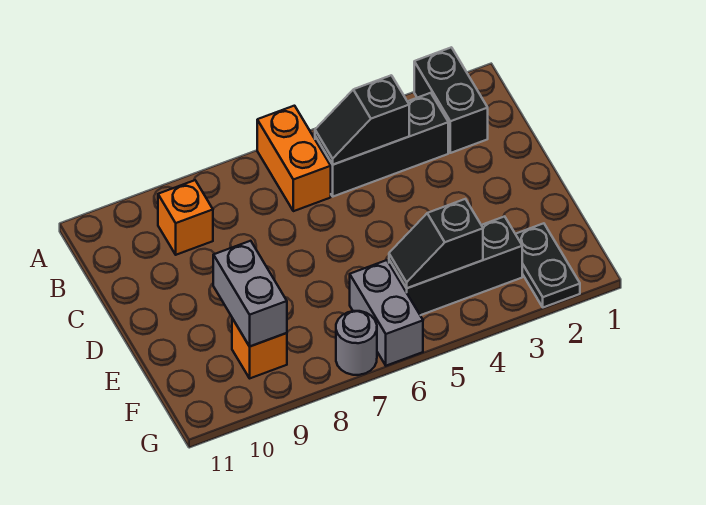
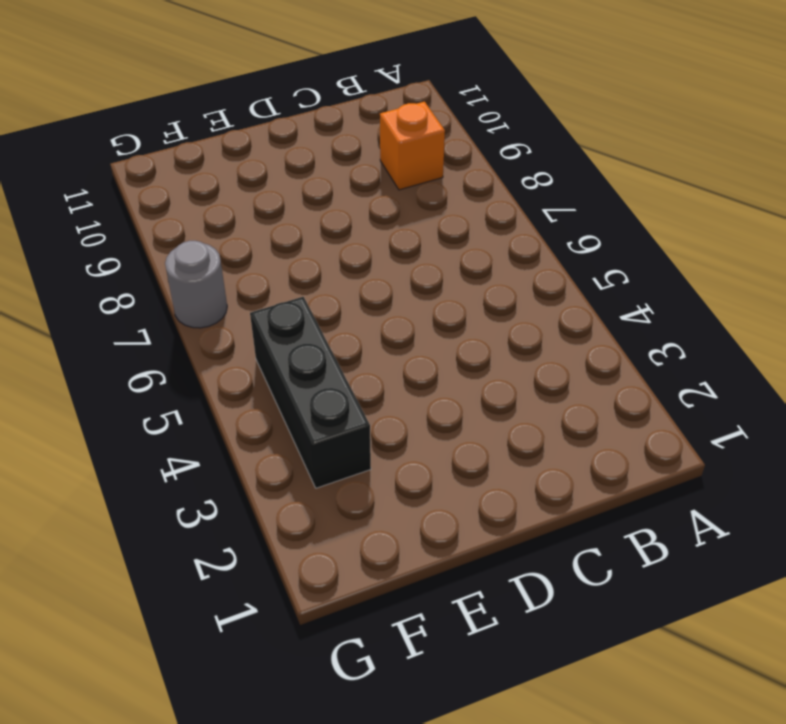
none -> black 1x2 brick [414,47,488,153]
none -> orange 1x2 brick [257,106,331,211]
none -> black 1x3 brick [315,93,448,197]

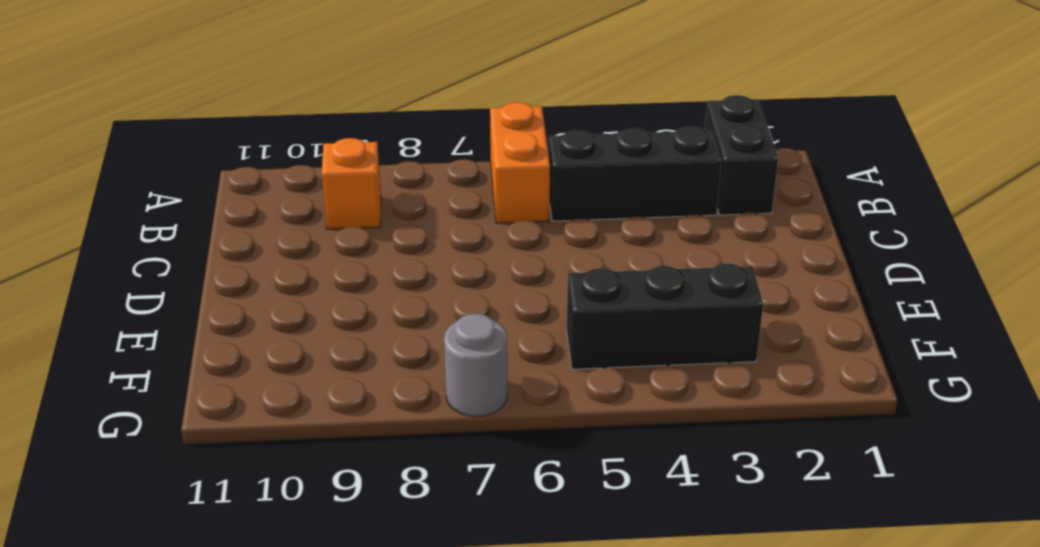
none -> black 1x2 plate [516,223,580,307]
none -> grey 1x2 brick [350,260,423,366]
none -> orange 1x1 brick [232,318,287,378]

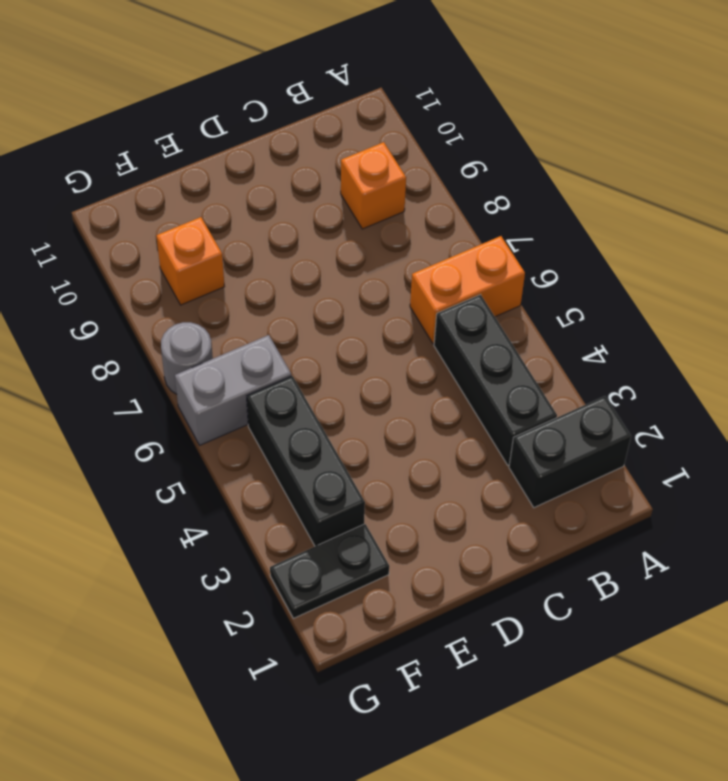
none -> black 1x2 slope [315,75,409,165]
none -> grey 1x2 brick [213,241,287,346]
none -> black 1x2 slope [389,199,483,288]

